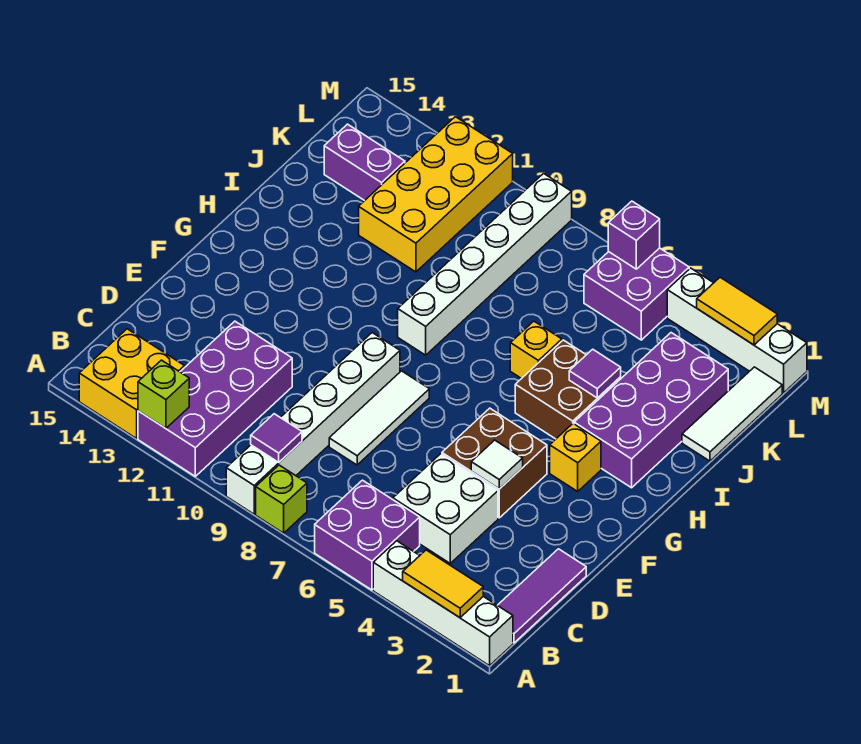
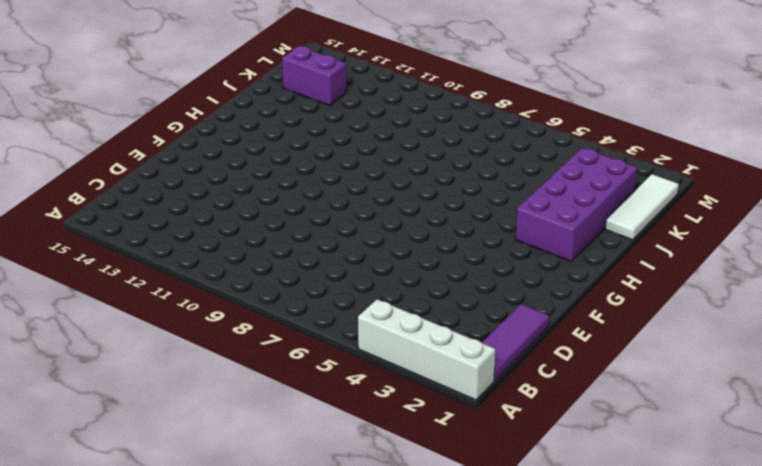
none -> purple 2x2 brick [315,480,420,590]
none -> lime 1x1 brick [256,465,307,533]
none -> white 1x6 brick [226,333,400,514]

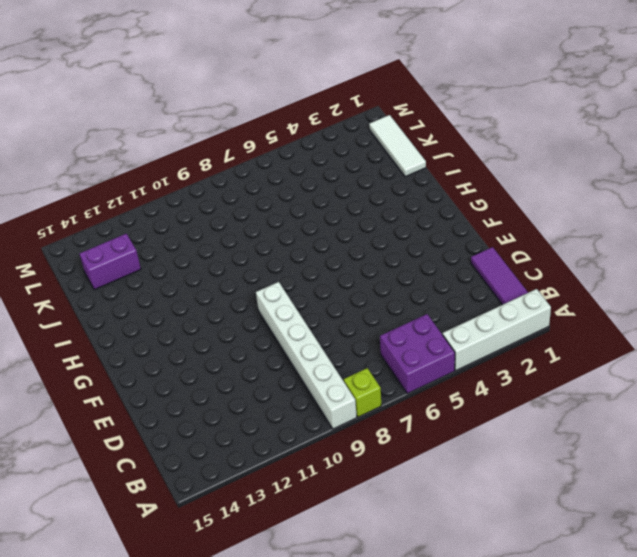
none -> purple 2x4 brick [138,321,292,476]
none -> yellow 2x2 brick [79,329,184,439]
none -> white 2x2 brick [393,454,498,563]

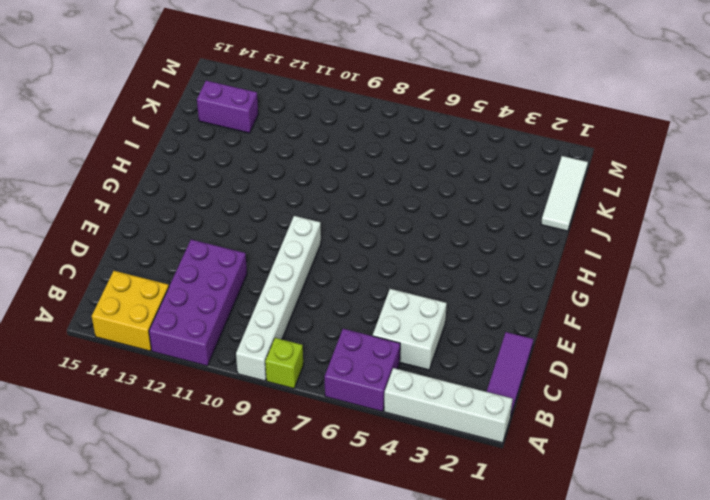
none -> white 1x3 tile [329,371,429,465]
none -> brown 2x2 brick [442,408,547,518]
none -> yellow 1x1 brick [550,424,601,491]

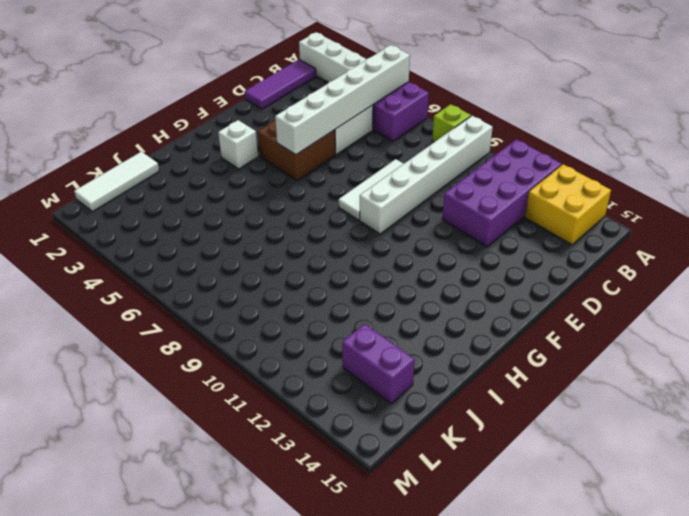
white 1x6 brick [275,45,410,155] -> white 1x6 brick moved to [398,173,572,355]
white 1x1 brick [218,120,258,169] -> yellow 1x1 brick [550,424,601,491]
none -> purple 2x4 brick [574,333,728,488]
none -> brown 2x2 brick [515,340,621,439]
none -> yellow 1x1 brick [510,321,562,379]

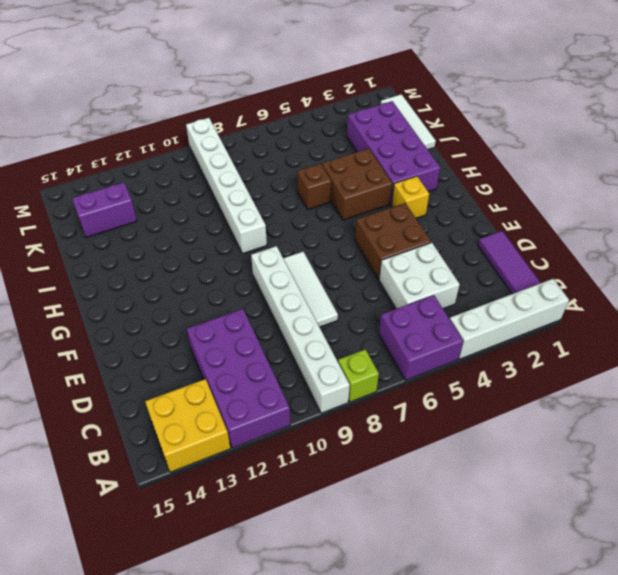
brown 1x1 brick [297,164,331,210] -> yellow 1x1 brick [510,321,562,379]
none -> yellow 2x4 brick [359,117,513,272]
none -> purple 2x2 brick [584,248,689,340]
none -> white 1x4 brick [667,268,807,393]

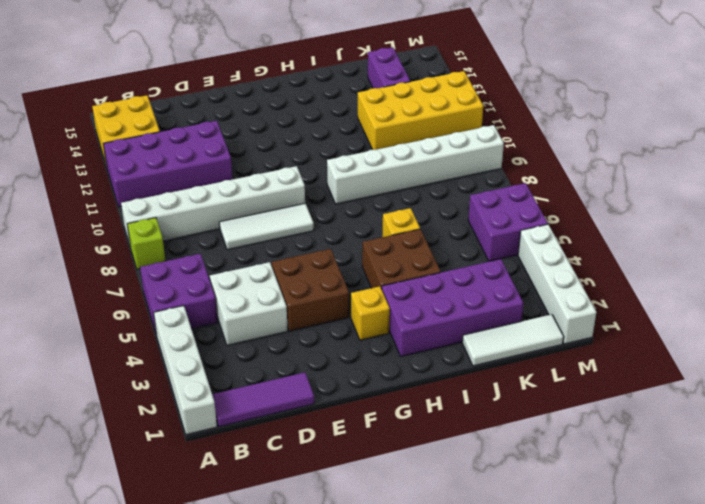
none -> yellow 1x2 tile [403,550,483,618]
none -> lime 1x1 brick [138,360,189,428]
none -> purple 1x1 tile [251,414,302,462]

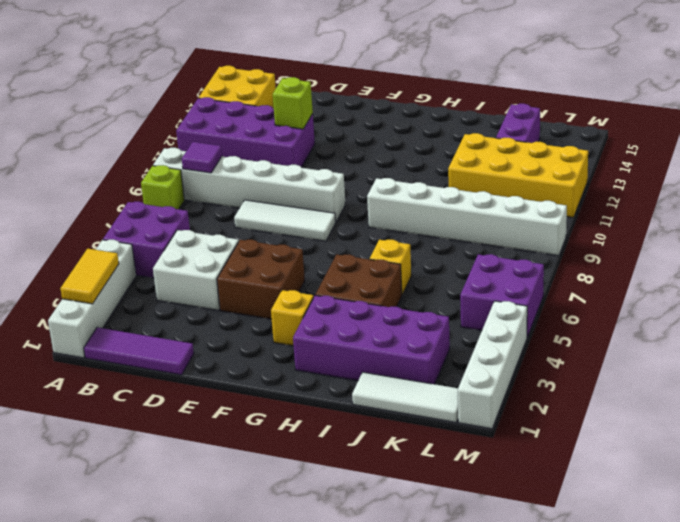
lime 1x1 brick [273,77,313,129] -> lime 1x1 brick moved to [138,360,189,428]
none -> white 1x1 tile [471,440,523,489]
none -> purple 1x1 tile [569,349,621,398]
none -> yellow 1x2 tile [697,277,777,345]

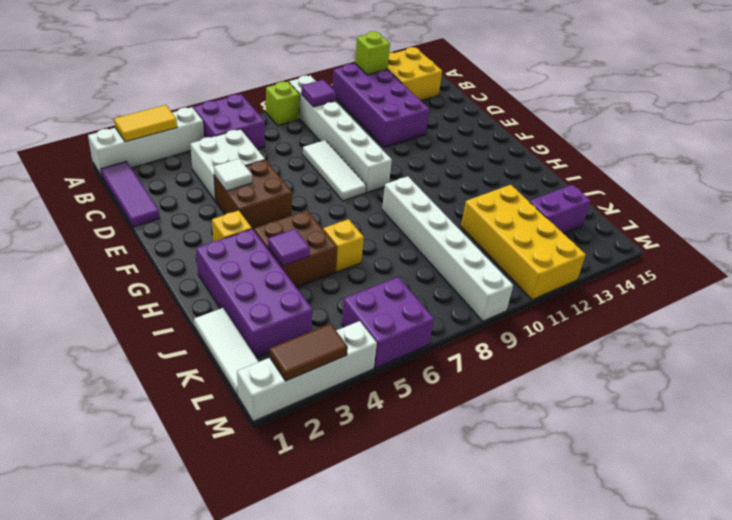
brown 1x2 tile [270,324,348,381] -> yellow 1x2 tile [697,277,777,345]
none -> purple 1x1 brick [608,201,660,269]

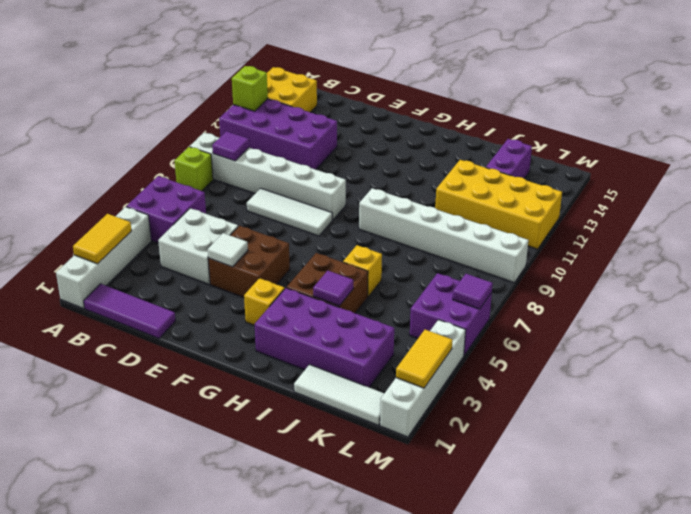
purple 1x1 tile [453,274,493,309] -> purple 1x1 brick [608,201,660,269]

